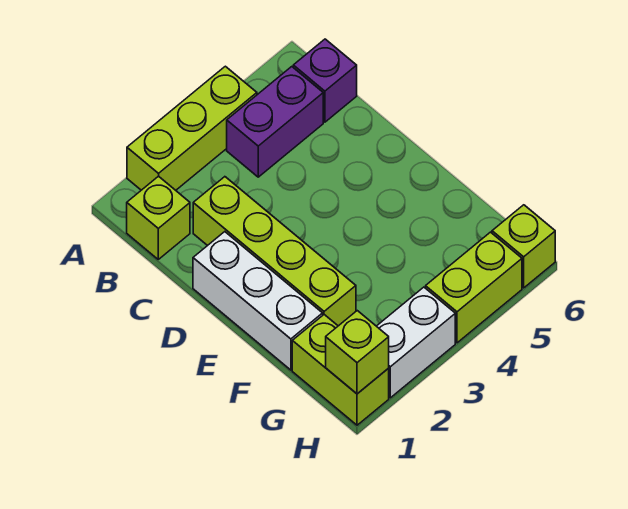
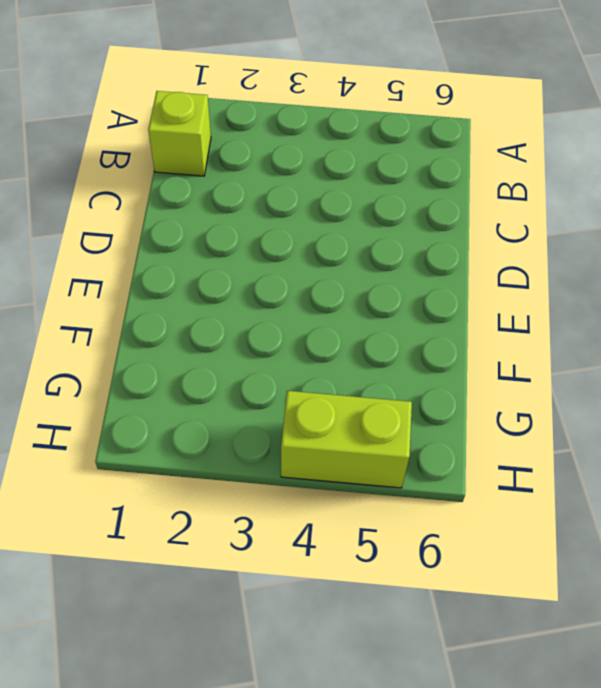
none -> lime 1x3 brick [127,66,257,190]
none -> purple 1x2 brick [227,67,323,177]

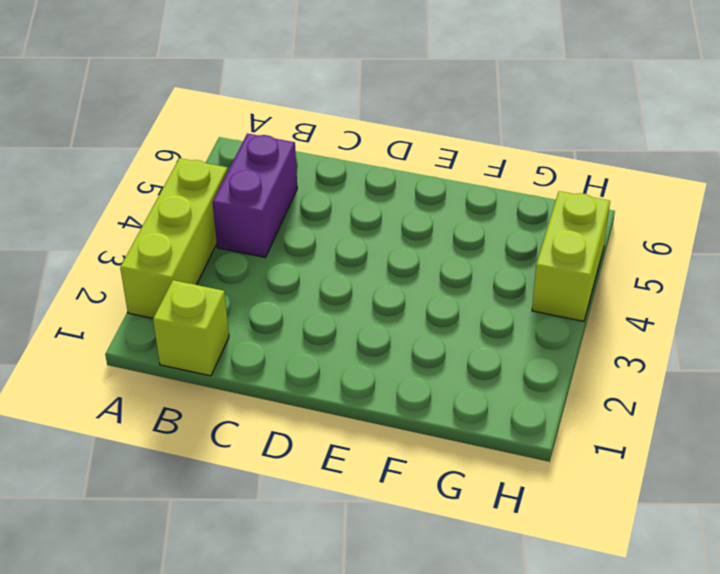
none -> purple 1x1 brick [293,39,357,122]
none -> lime 1x4 brick [193,177,356,326]

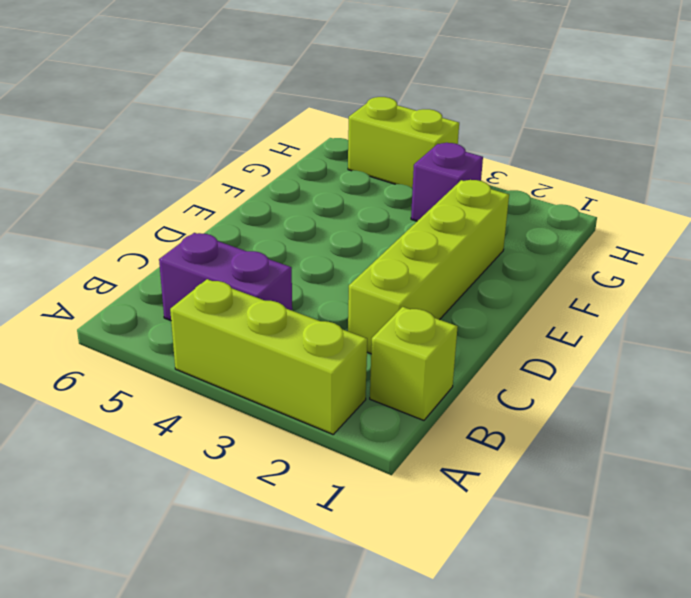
purple 1x1 brick [411,143,483,221] -> purple 1x1 brick moved to [293,39,357,122]
none -> white 1x3 brick [193,232,323,370]
none -> lime 1x2 brick [292,315,389,425]

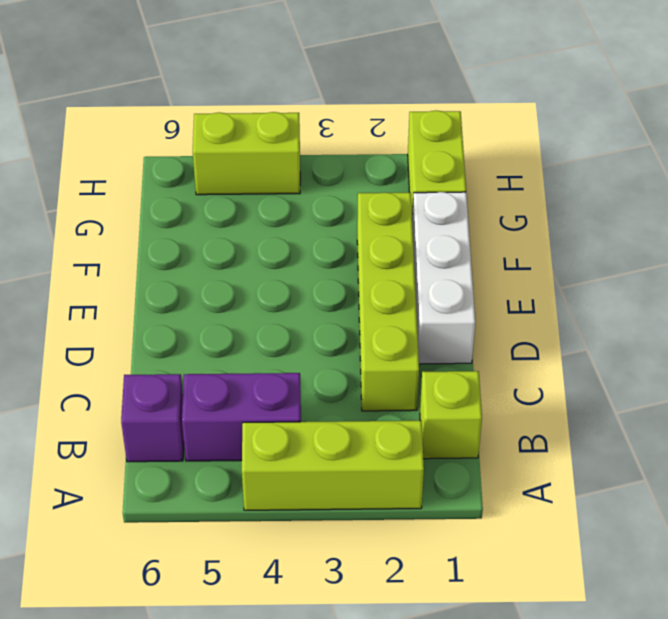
none -> white 1x2 brick [377,287,455,398]
none -> lime 1x1 brick [492,205,555,288]

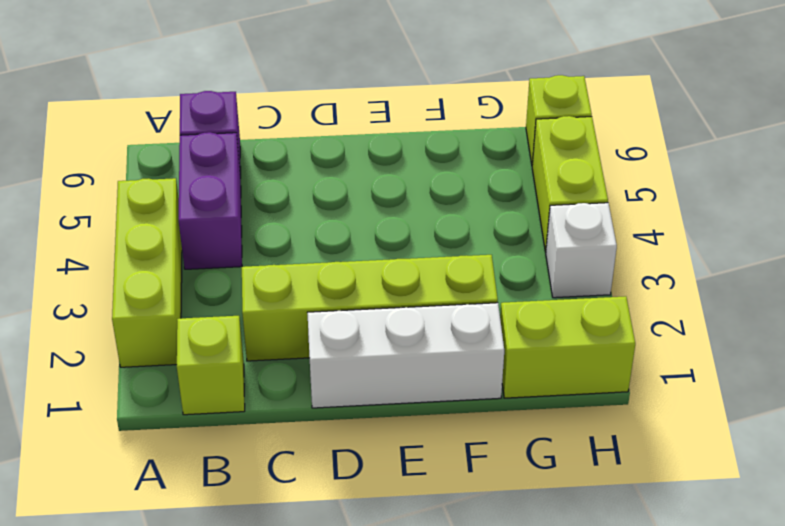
white 1x1 brick [546,203,617,298] -> white 1x2 brick [377,287,455,398]
none -> lime 1x1 brick [326,311,389,394]

